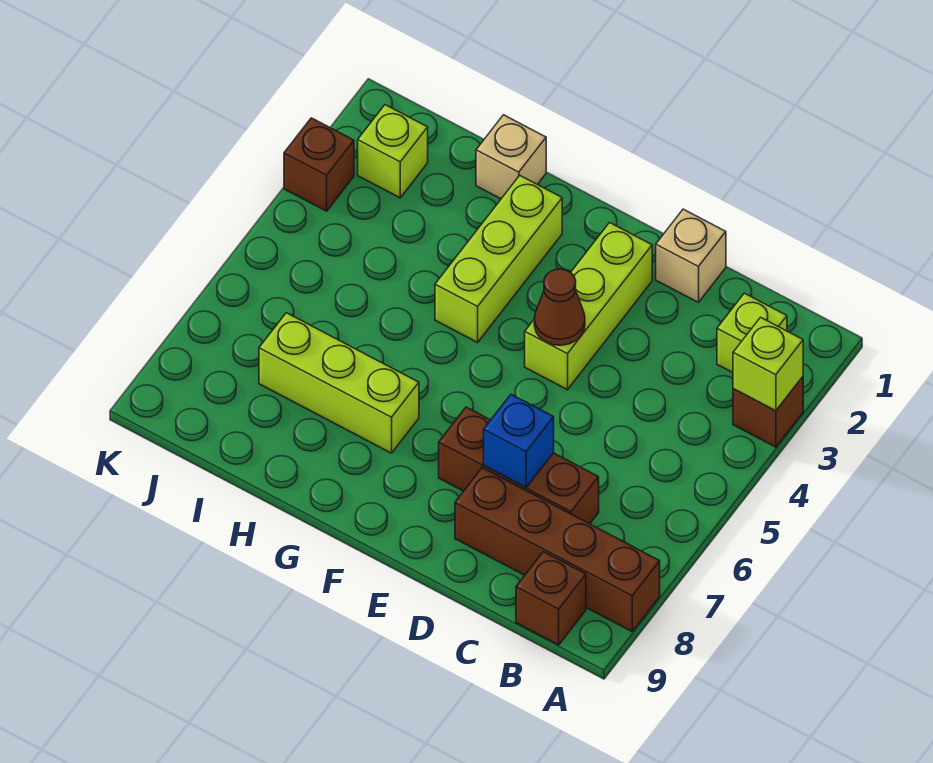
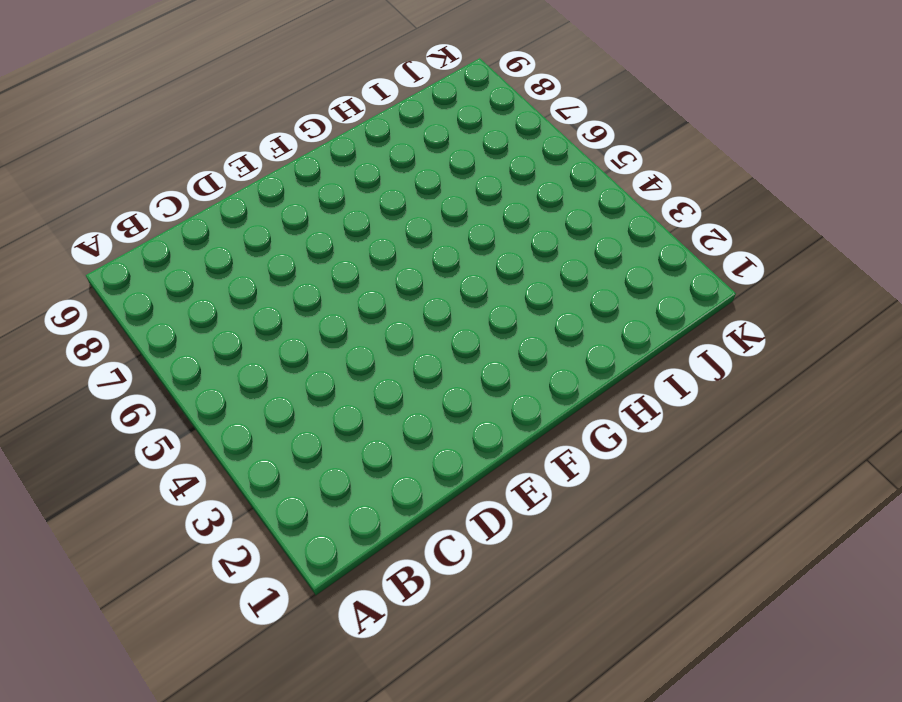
none -> brown 1x1 brick [733,377,803,447]
none -> brown 1x4 brick [455,468,660,631]
none -> lime 1x1 brick [717,293,787,373]

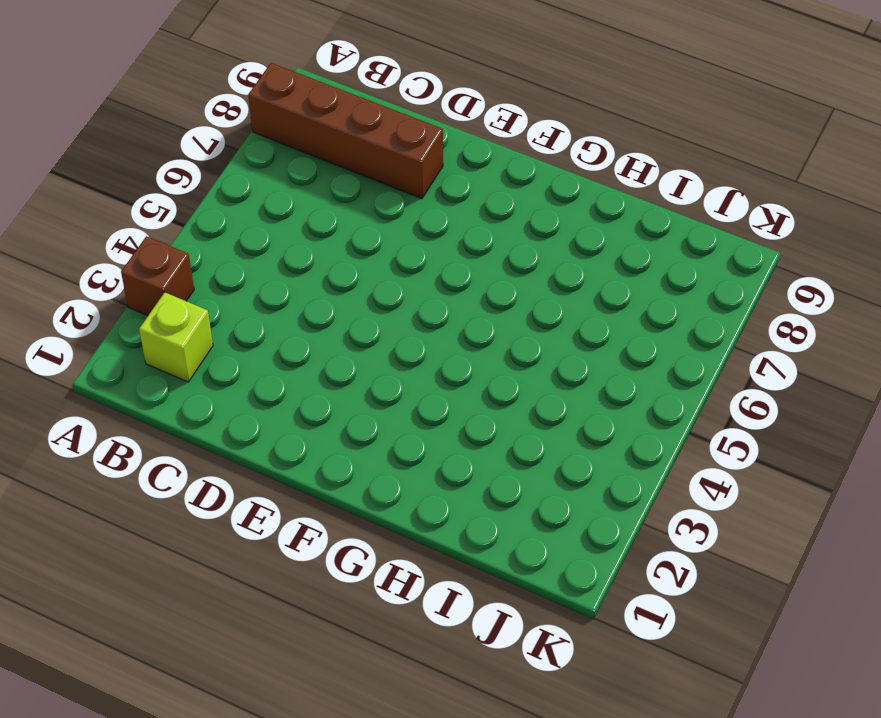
none -> brown 1x1 brick [516,552,586,645]
none -> brown 1x3 brick [439,407,599,524]
none -> tan 1x1 brick [656,209,726,303]

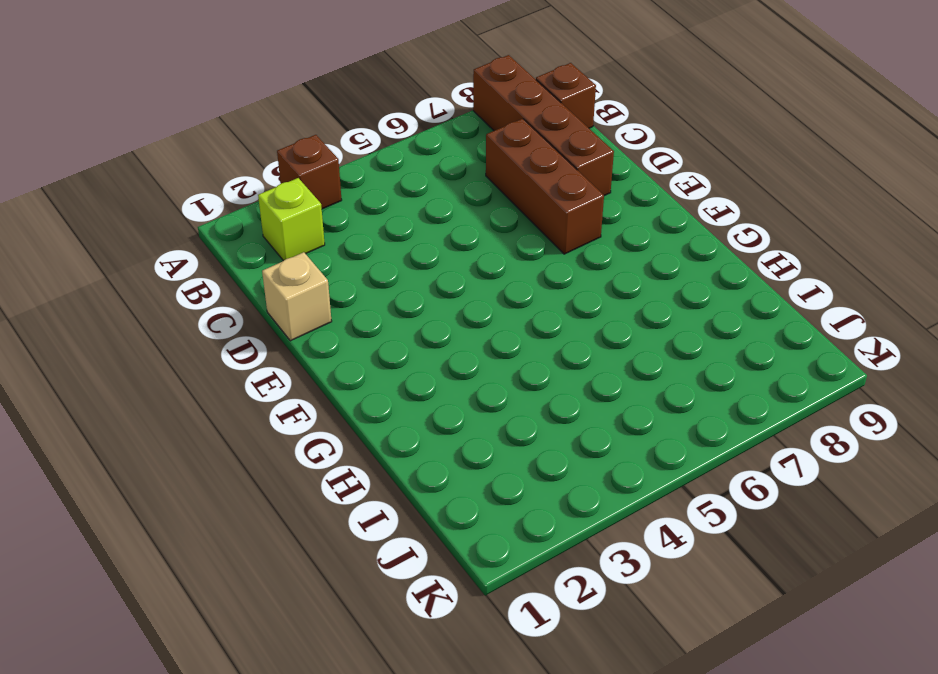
none -> lime 1x3 brick [525,223,652,390]
none -> lime 1x3 brick [435,175,562,342]
none -> lime 1x3 brick [259,313,419,453]

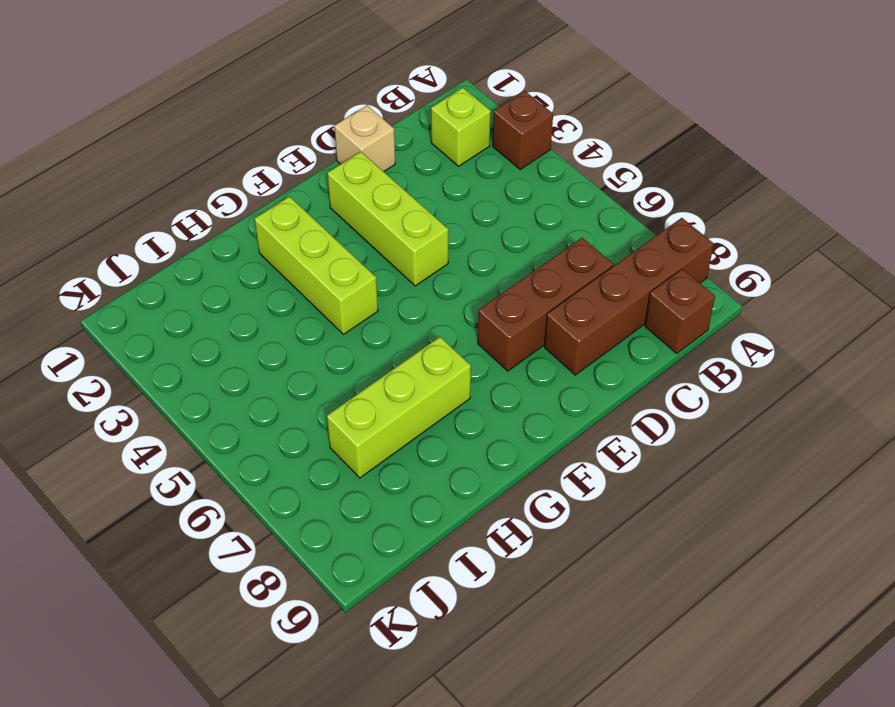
none -> tan 1x1 brick [476,115,546,199]
none -> lime 1x1 brick [358,105,428,198]
none -> brown 1x1 brick [284,118,354,211]

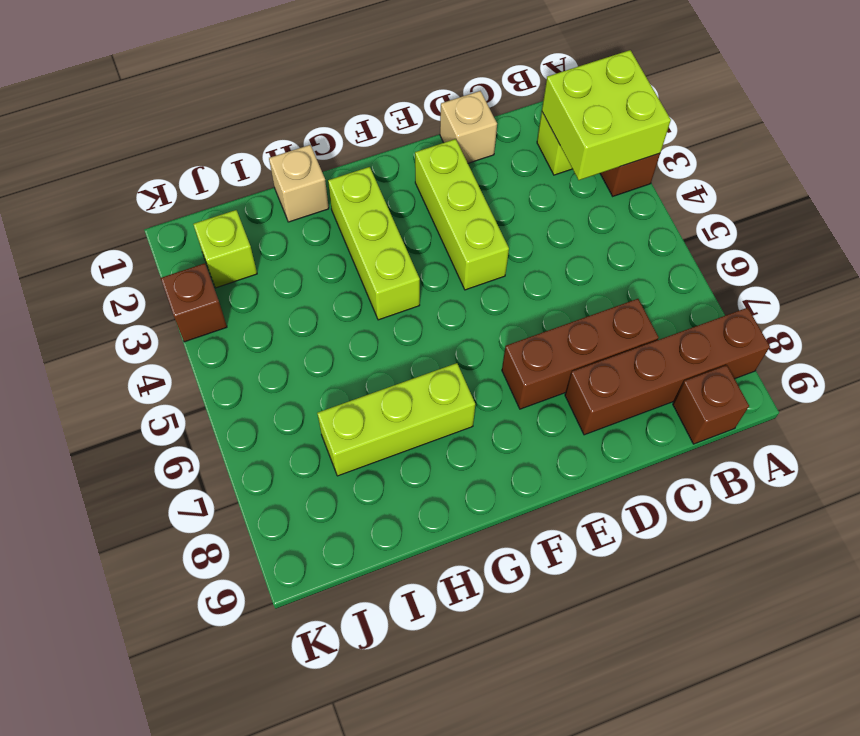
lime 2x2 brick [542,50,671,180] -> lime 1x1 brick [733,317,803,411]
none -> blue 1x1 brick [484,394,554,488]
none -> brown 1x1 cone [534,269,585,345]

